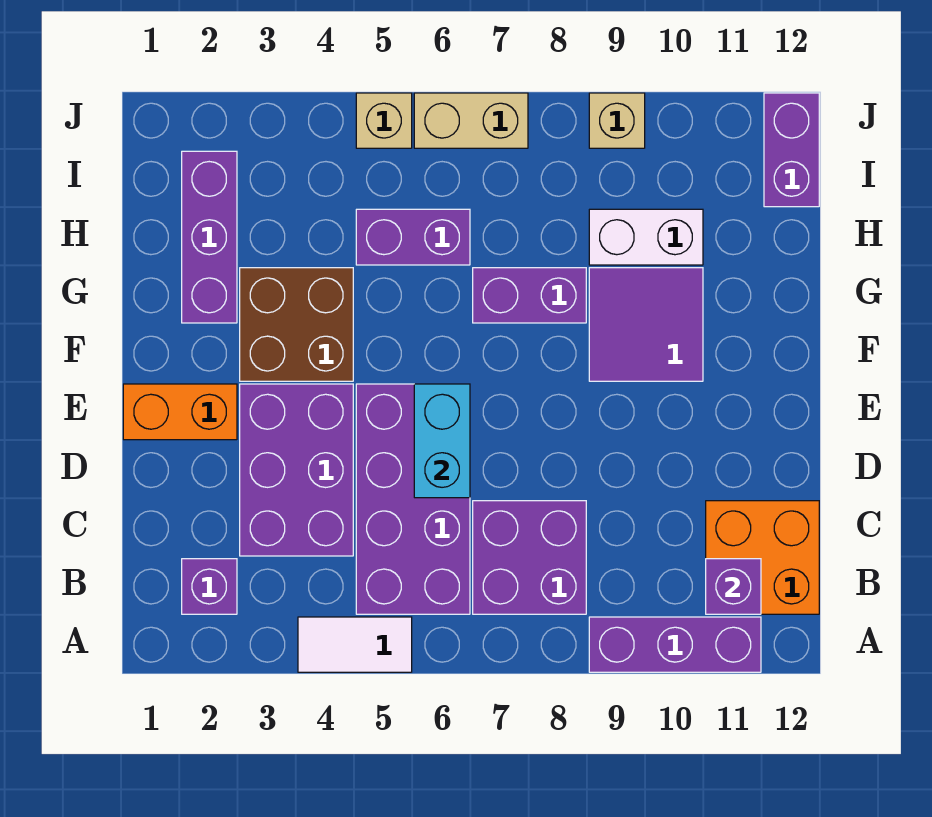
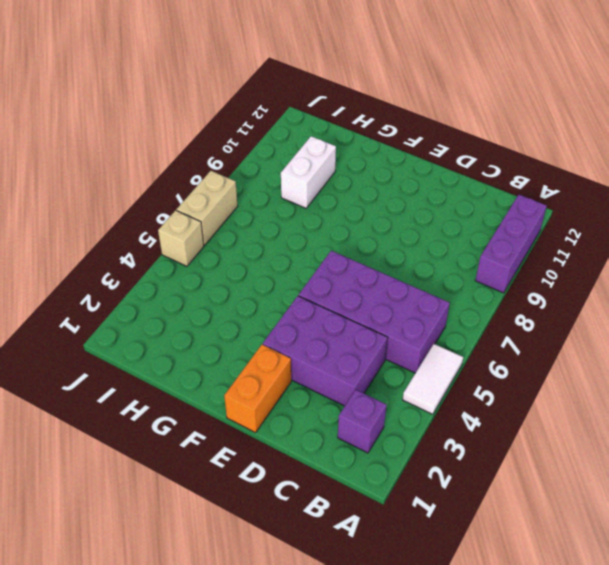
none -> purple 2x2 brick [473,501,586,614]
none -> orange 2x2 brick [706,501,819,614]
none -> brown 2x2 brick [240,268,353,381]

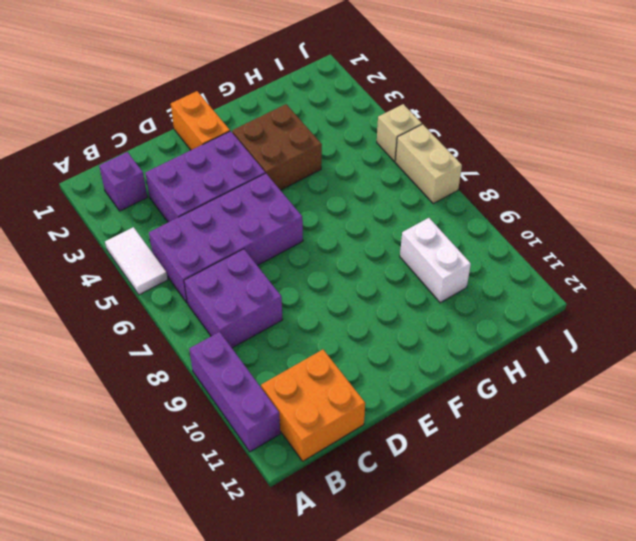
none -> purple 2x2 tile [589,268,703,381]
none -> purple 1x3 brick [182,151,237,323]
none -> purple 1x2 brick [473,268,586,323]

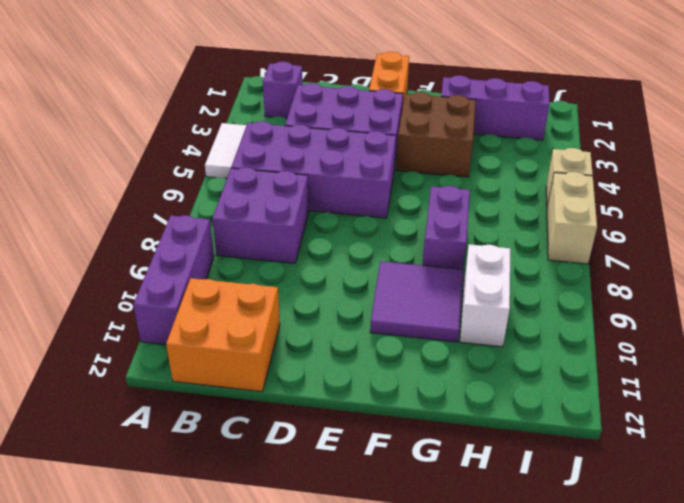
none -> purple 1x2 brick [356,209,470,265]
none -> purple 1x2 brick [764,93,819,207]
none -> tan 1x1 brick [589,93,645,148]

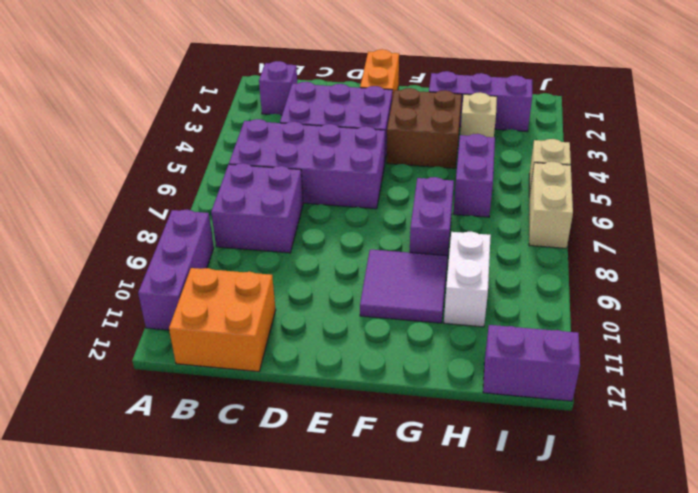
tan 1x1 brick [460,92,497,137] -> tan 1x1 brick moved to [589,93,645,148]
none -> white 1x2 tile [298,617,412,672]
none -> purple 1x1 brick [706,559,761,614]
none -> cyan 1x2 brick [414,384,470,498]

